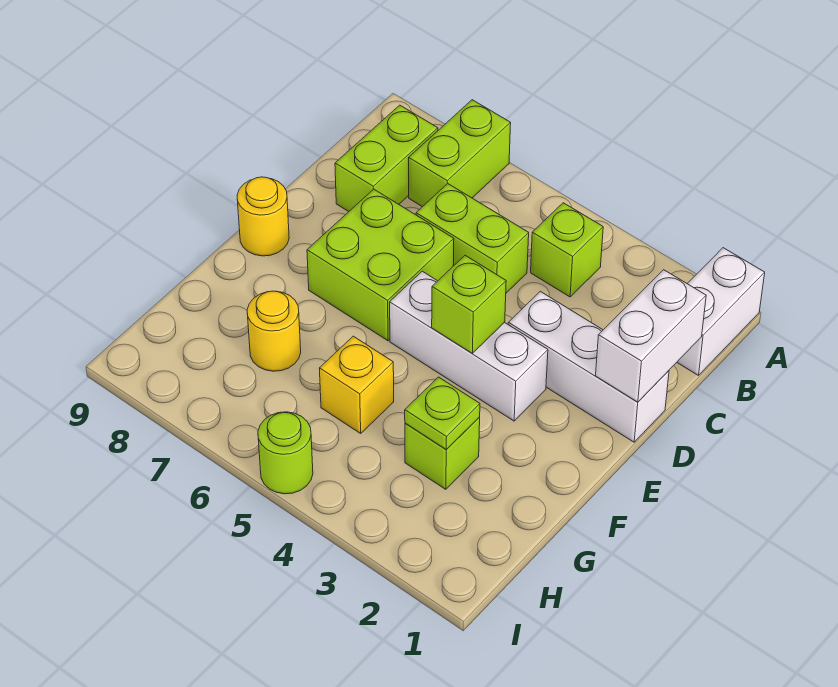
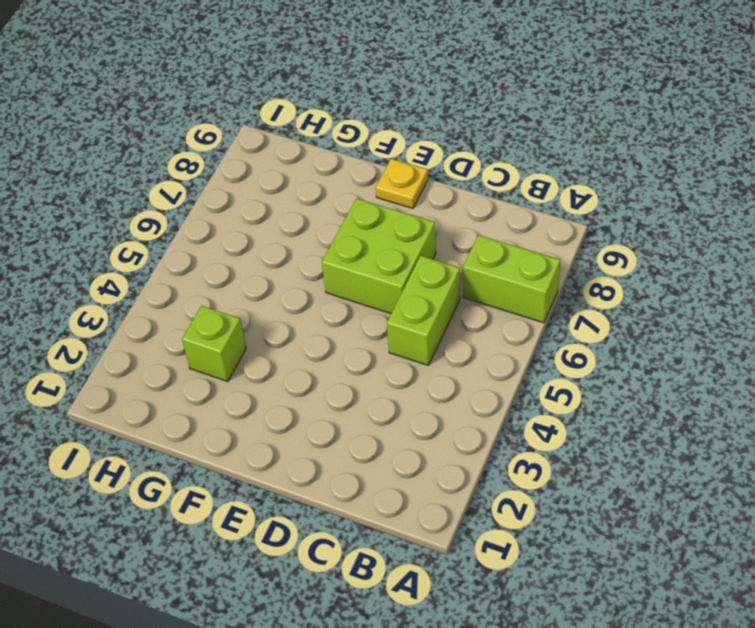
yellow 1x1 plate [376,159,428,208] -> yellow 1x1 round brick [237,177,289,256]
none -> white 1x2 brick [677,248,765,375]
none -> lime 1x1 brick [531,203,603,297]
none -> lime 1x2 brick [335,105,438,212]

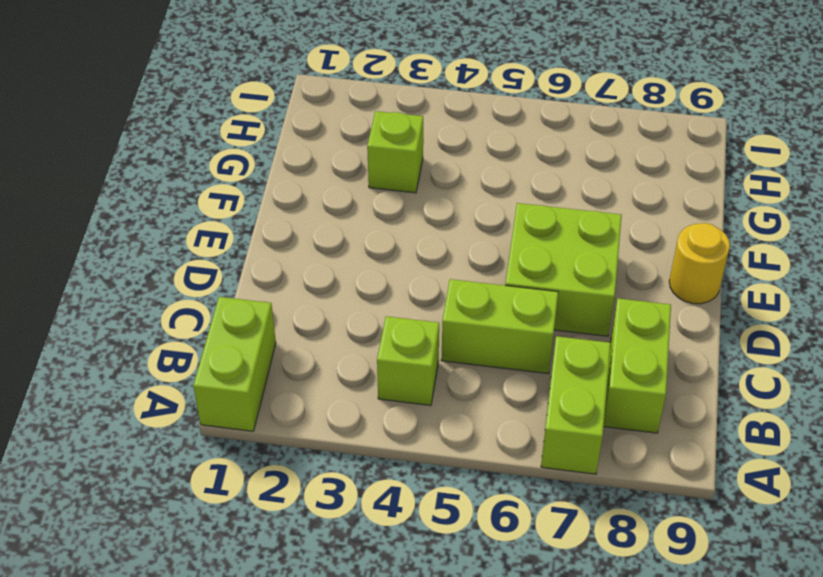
lime 1x2 brick [193,297,276,431] -> white 1x2 brick [677,248,765,375]
none -> white 1x3 brick [508,291,669,442]
none -> white 1x3 brick [390,271,548,421]
none -> yellow 1x1 brick [319,336,394,433]

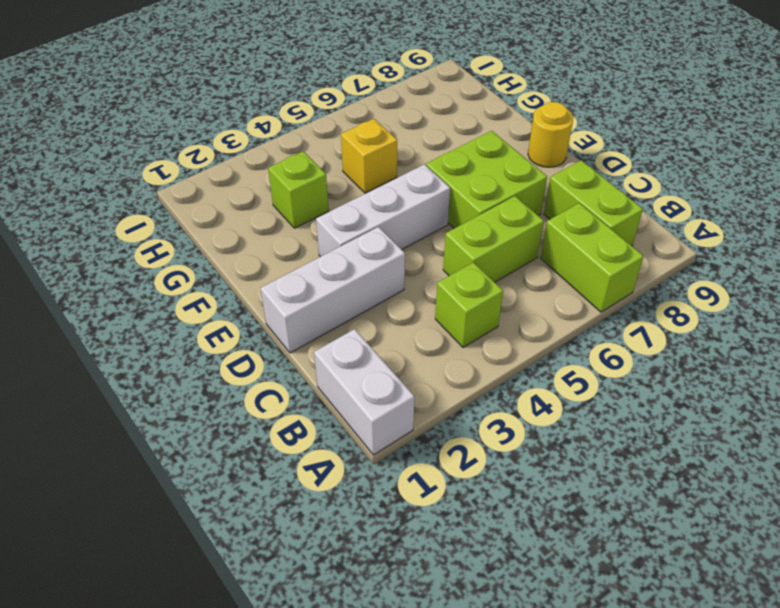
none -> yellow 1x1 round brick [247,291,301,371]
none -> lime 1x1 round brick [258,412,313,494]
none -> white 1x2 brick [596,270,706,402]

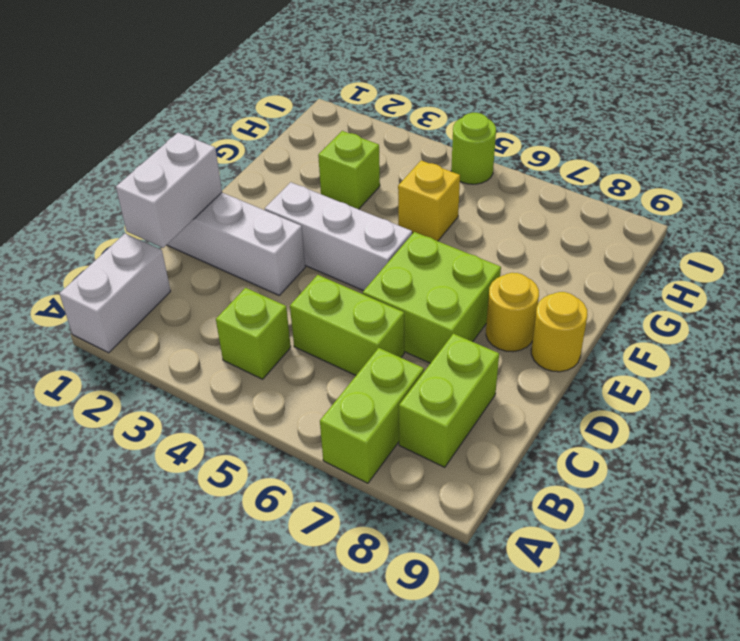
yellow 1x1 round brick [486,273,539,352] -> yellow 1x1 round brick moved to [247,291,301,371]
none -> lime 1x1 brick [432,256,506,353]
none -> lime 1x1 plate [405,377,480,450]

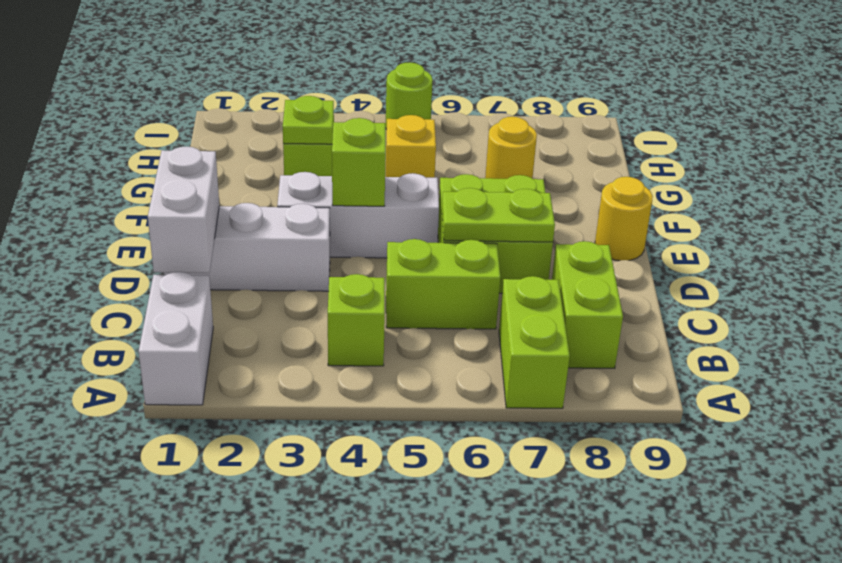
lime 1x2 plate [442,188,555,242] -> none

